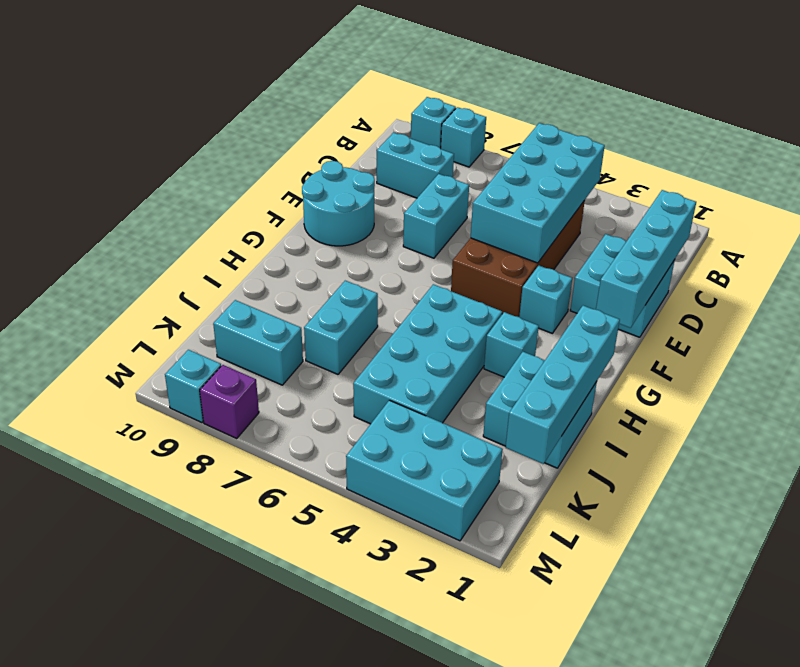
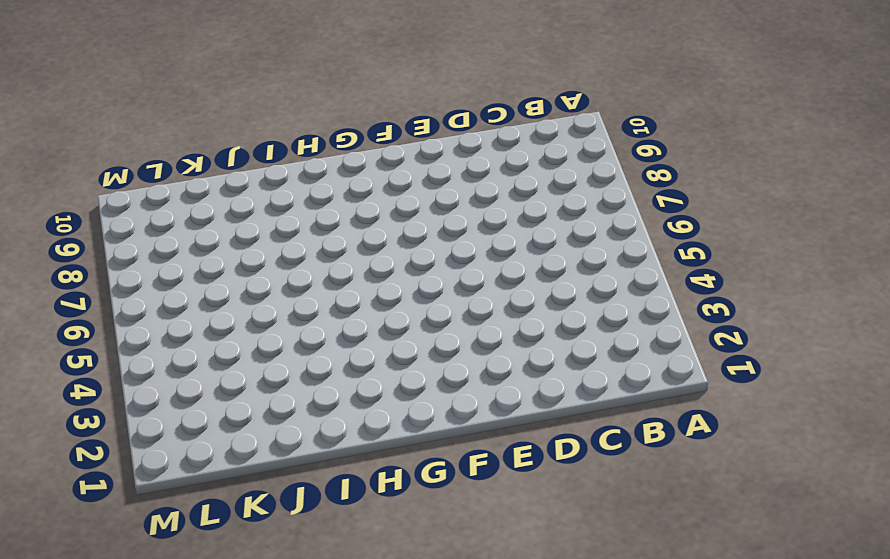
none -> cyan 1x1 brick [441,107,486,167]
none -> cyan 1x1 brick [411,97,456,148]
none -> brown 2x4 brick [451,201,585,317]

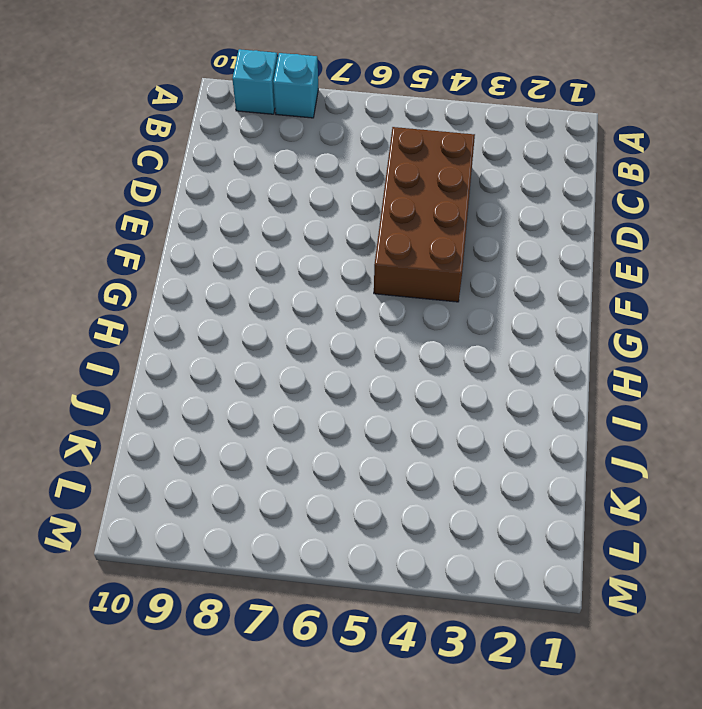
none -> cyan 1x2 brick [377,133,454,198]
none -> cyan 2x2 brick [570,234,675,337]
none -> cyan 1x2 brick [403,174,469,258]

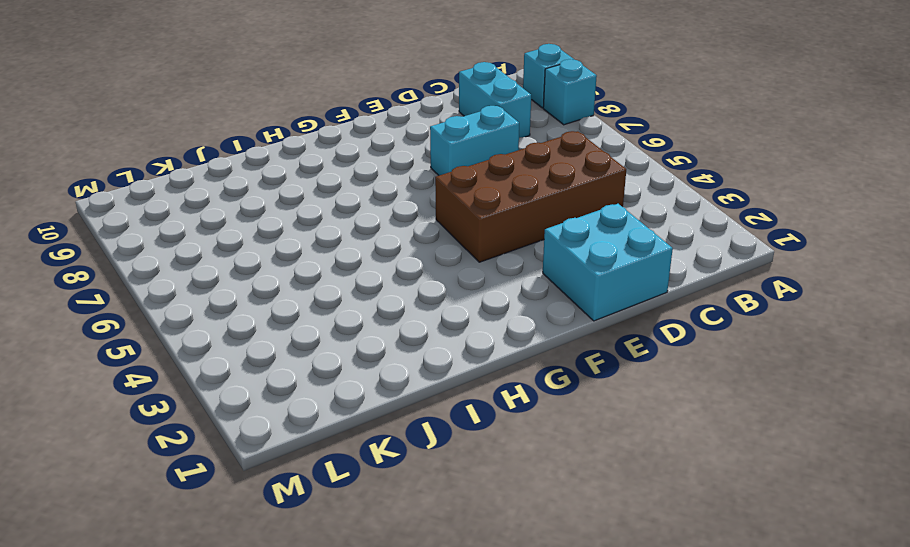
none -> cyan 2x2 round brick [302,161,375,246]
none -> cyan 1x1 brick [519,265,572,333]
none -> cyan 1x1 brick [484,312,539,377]

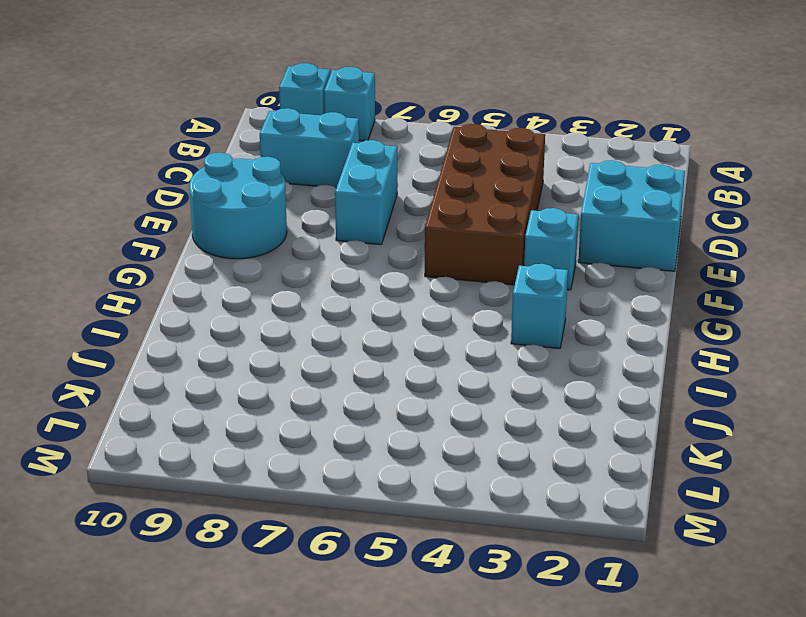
none -> cyan 2x4 brick [353,284,502,424]
none -> cyan 2x2 brick [483,352,597,468]
none -> cyan 1x2 brick [304,281,378,374]

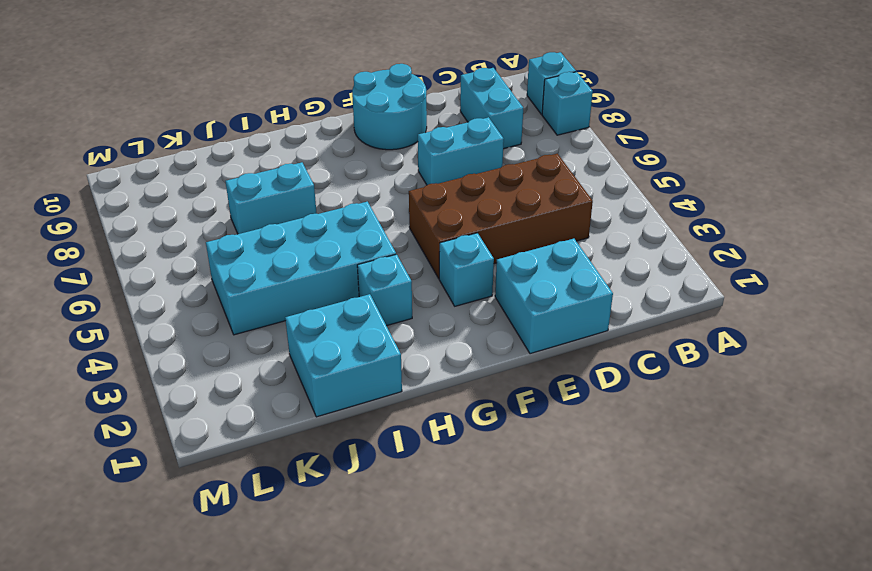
none -> cyan 1x2 brick [213,300,303,385]
none -> cyan 2x3 brick [346,400,503,541]
none -> purple 1x1 brick [200,365,259,438]

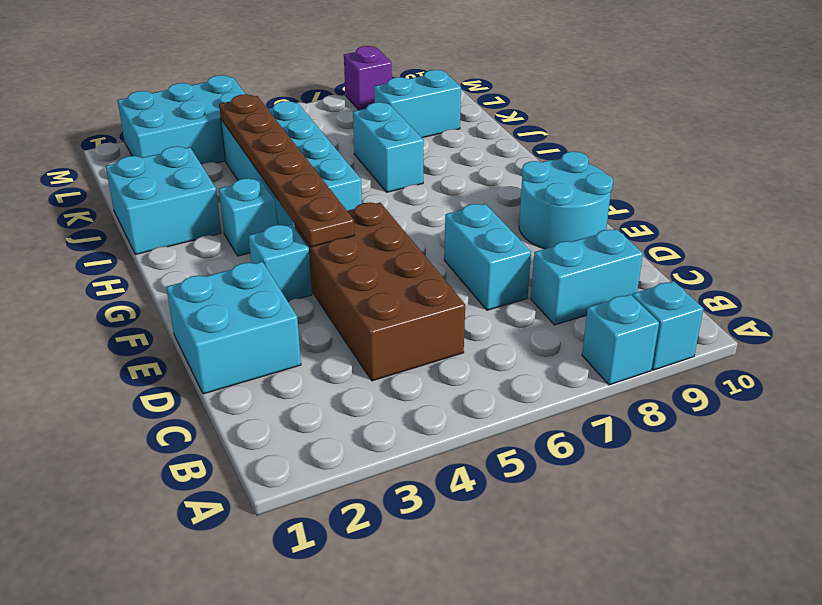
brown 1x6 plate [219,94,355,247] -> none
none -> cyan 1x1 brick [165,350,221,423]
none -> cyan 2x4 brick [471,123,605,263]
none -> cyan 1x4 brick [596,190,696,328]

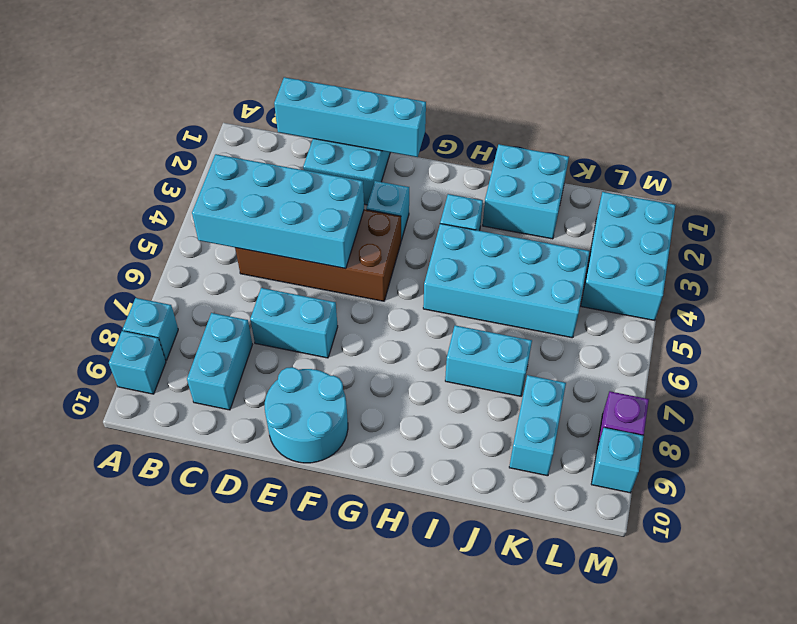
none -> cyan 1x4 brick [506,306,620,464]

